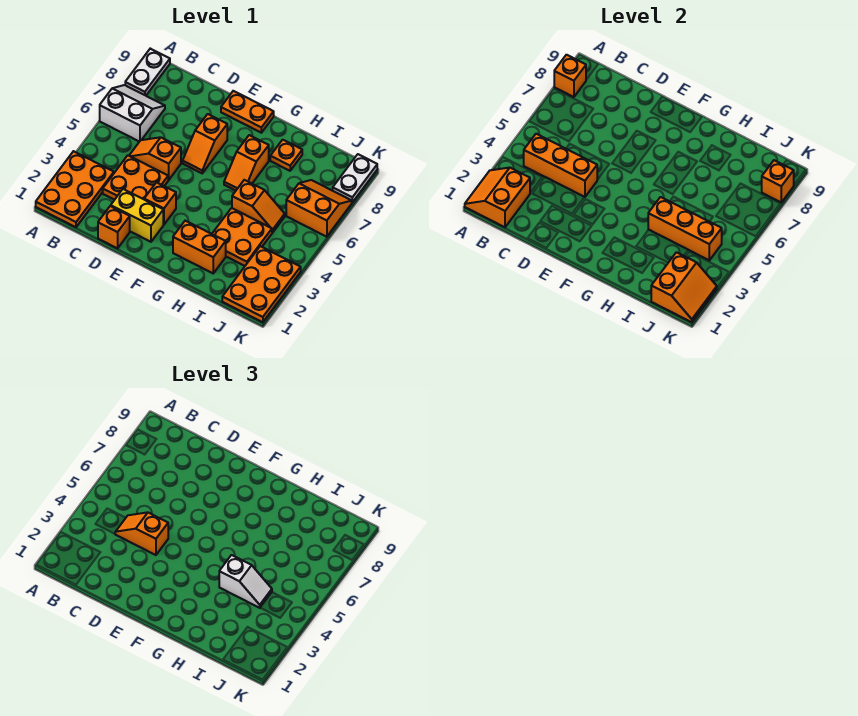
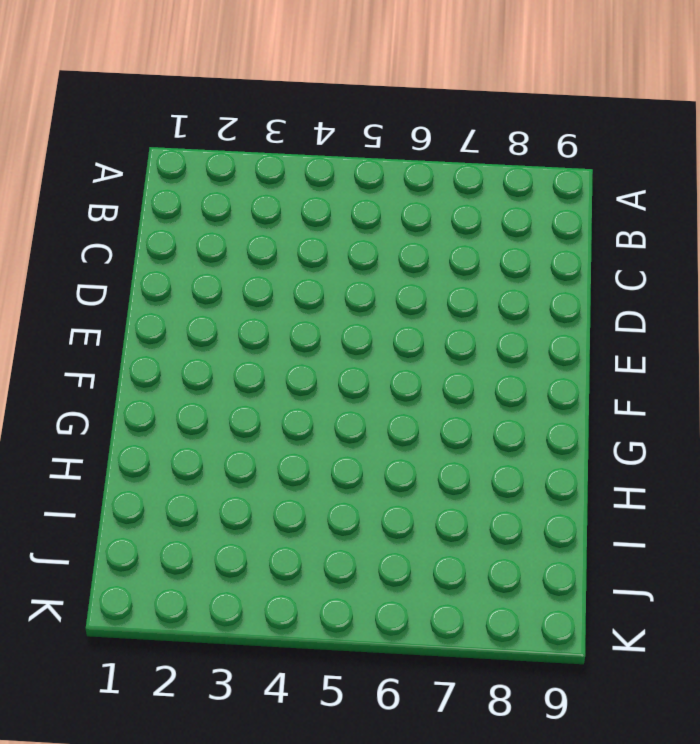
none -> orange 2x3 plate [36,151,114,227]
none -> white 2x2 slope [100,85,165,142]
none -> white 1x2 plate [125,49,170,96]

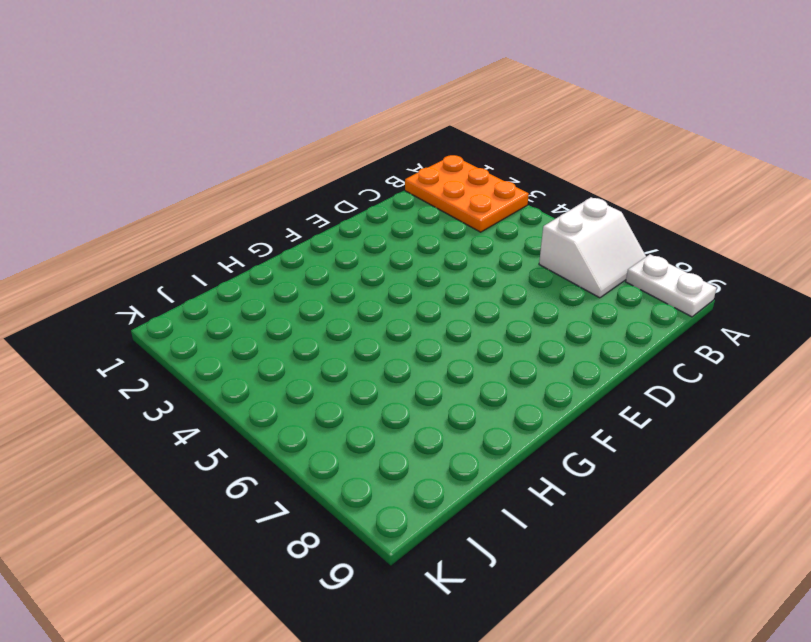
none -> orange 2x2 plate [103,155,168,200]
none -> orange 1x2 slope [129,137,181,180]
none -> orange 1x1 brick [98,206,130,248]

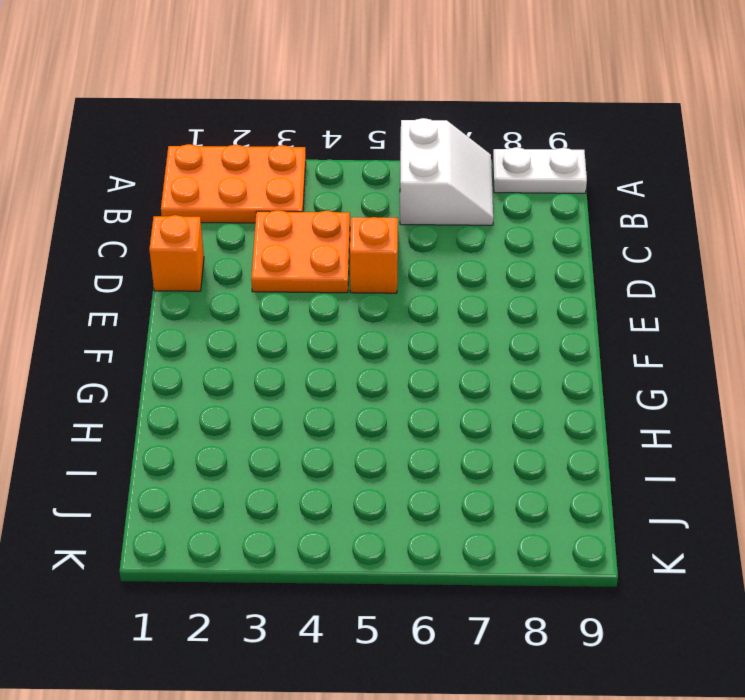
none -> yellow 1x2 brick [111,189,163,242]
none -> orange 1x1 brick [144,182,176,225]
none -> orange 1x2 slope [183,114,227,173]

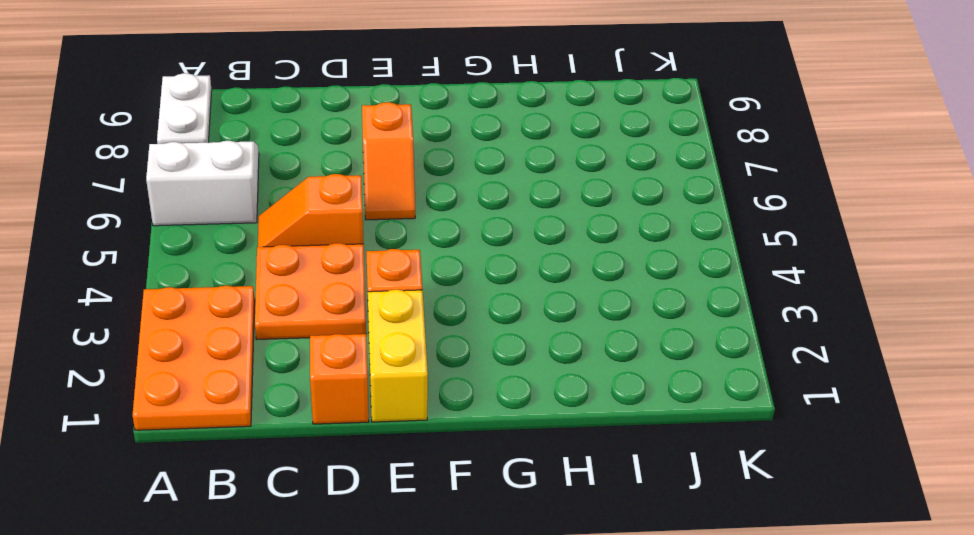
yellow 1x2 brick [368,290,428,422] -> yellow 1x2 brick turned to [111,189,163,242]
none -> orange 1x2 plate [221,91,274,133]
none -> orange 1x2 brick [173,221,226,273]
none -> orange 1x2 slope [224,135,269,191]

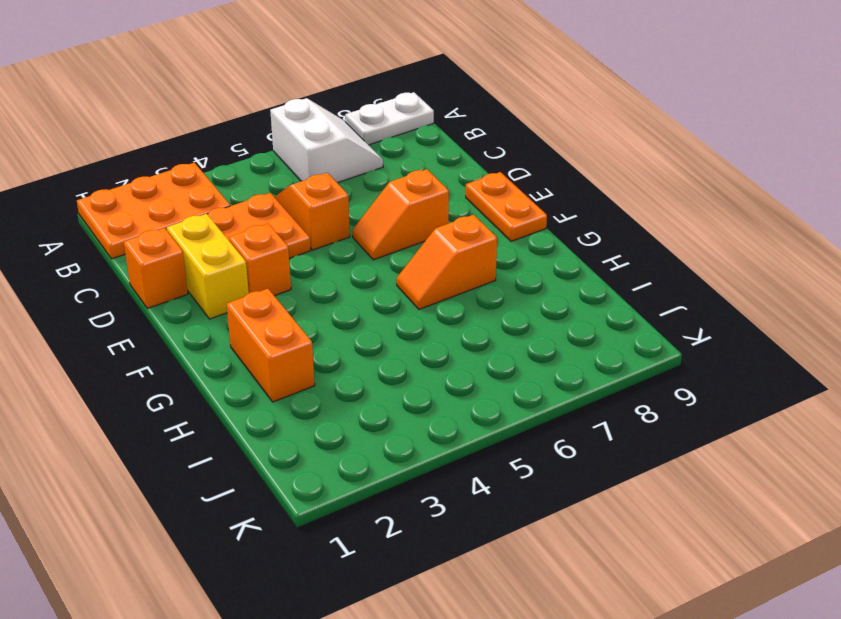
none -> orange 2x2 plate [212,208,272,266]
none -> orange 1x2 slope [232,180,285,233]
none -> orange 1x1 plate [270,140,302,171]

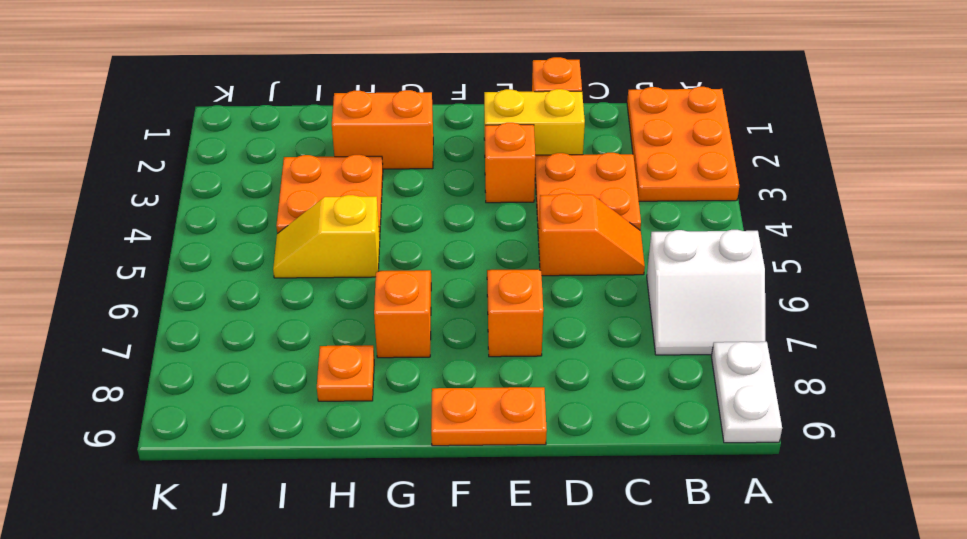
yellow 1x2 slope [273,195,380,278] -> orange 1x2 slope [232,180,285,233]
none -> orange 2x3 plate [222,246,301,322]
none -> orange 2x2 slope [286,180,352,237]
none -> white 1x2 plate [333,154,377,202]

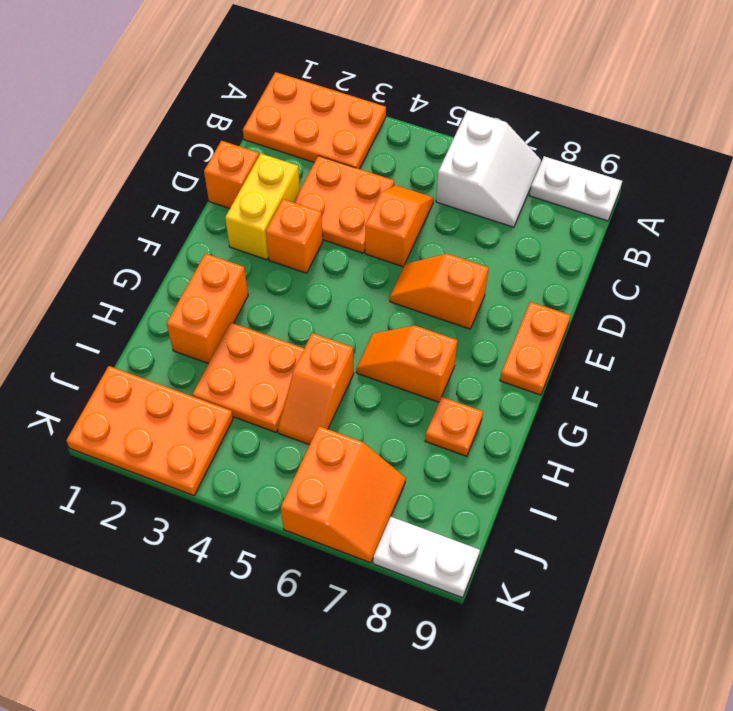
none -> orange 2x2 slope [465,168,530,227]
none -> orange 1x1 brick [554,55,586,97]
none -> orange 1x3 brick [524,134,597,197]

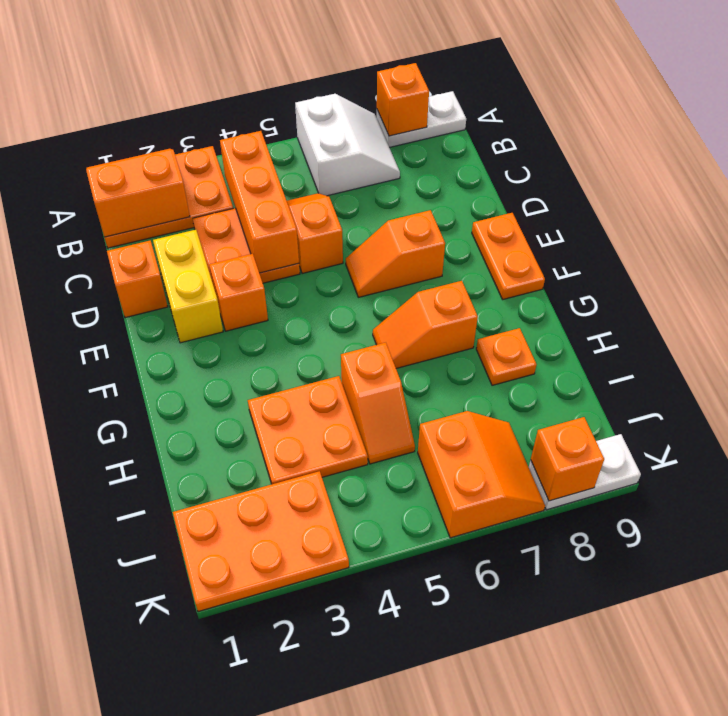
none -> orange 1x2 brick [173,221,226,273]
none -> orange 1x3 brick [648,197,722,260]
none -> orange 2x2 slope [651,252,717,322]

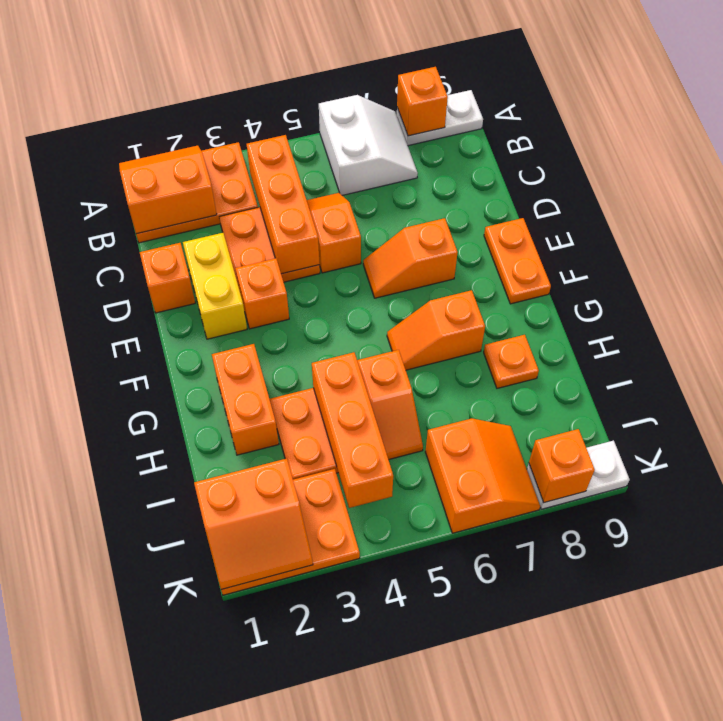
none -> orange 1x2 slope [115,512,168,555]
none -> white 1x2 slope [219,555,272,608]

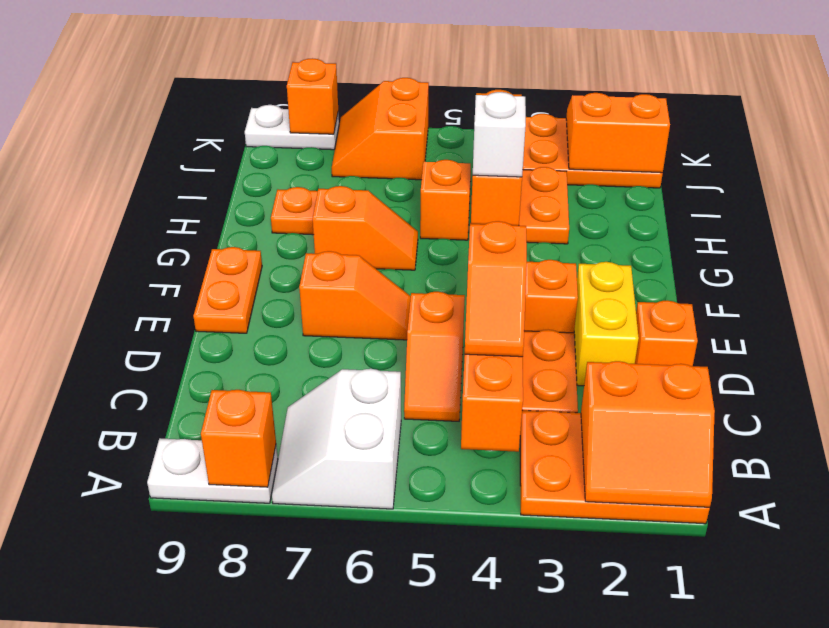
none -> orange 1x2 brick [173,221,226,273]

